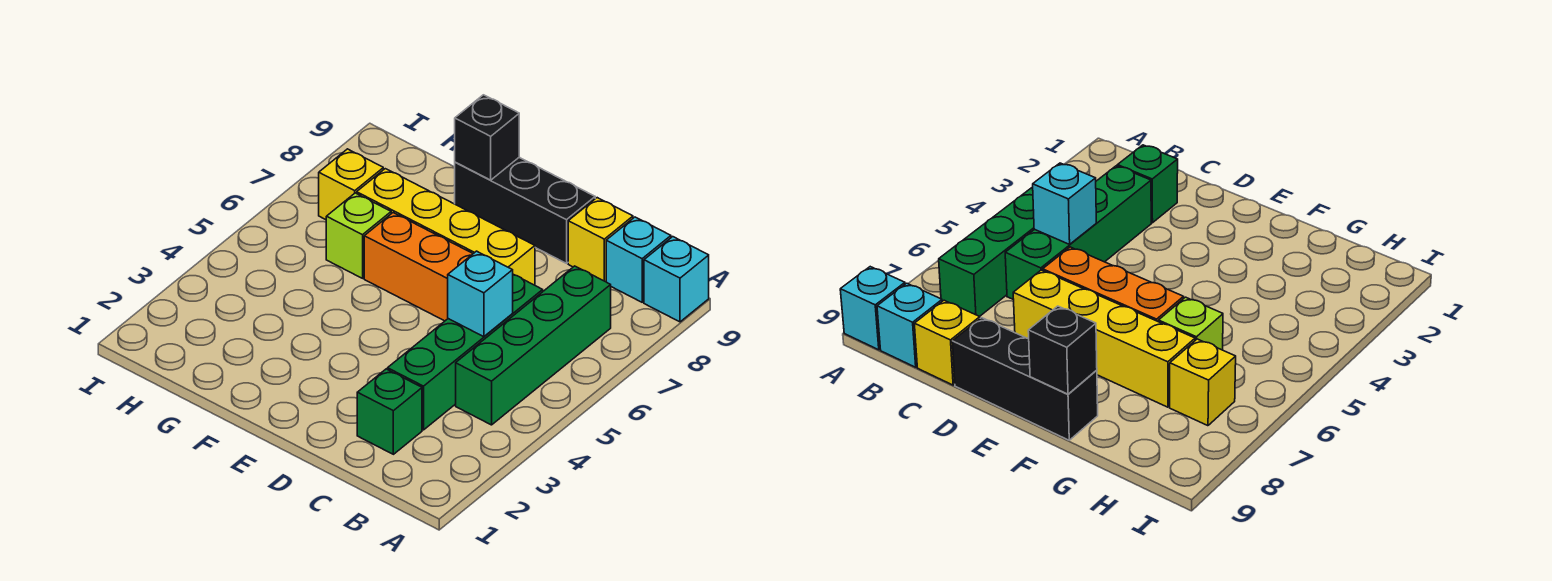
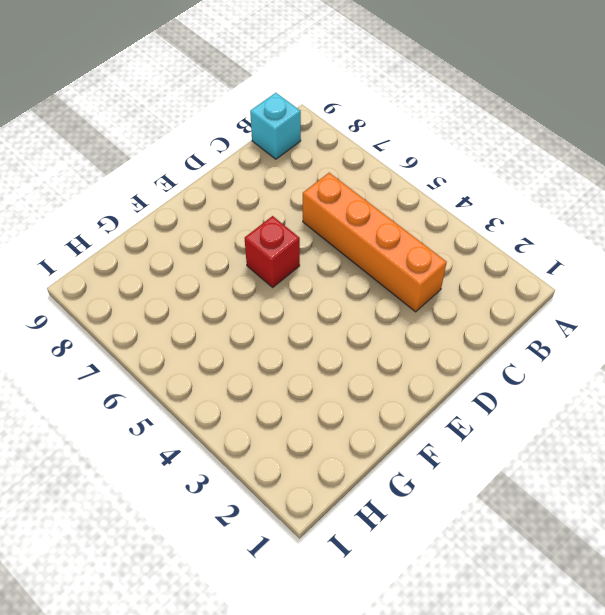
orange 1x4 brick [303,173,447,312] -> green 1x4 brick [388,274,543,430]
red 1x1 brick [245,216,300,287] -> orange 1x3 brick [364,213,473,321]
none -> cyan 1x1 brick [644,237,709,322]
none -> green 1x4 brick [456,266,611,425]
none -> green 1x1 brick [357,369,422,454]

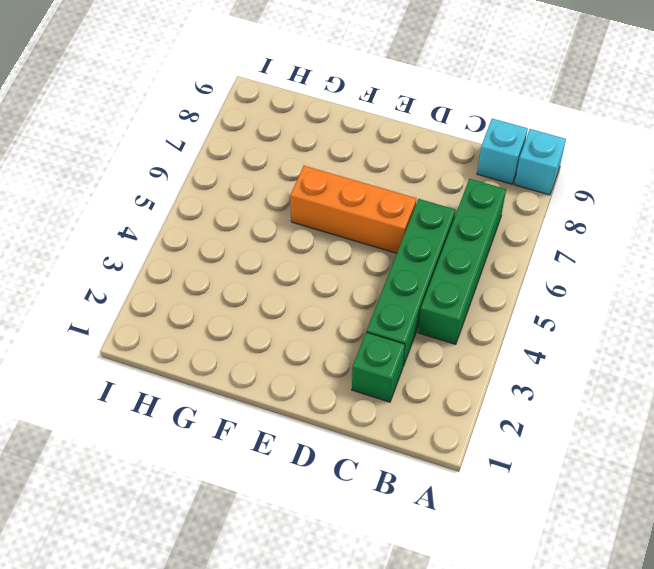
none -> yellow 1x1 brick [568,198,633,282]
none -> yellow 1x4 brick [357,169,535,285]
none -> black 1x3 brick [455,157,595,263]

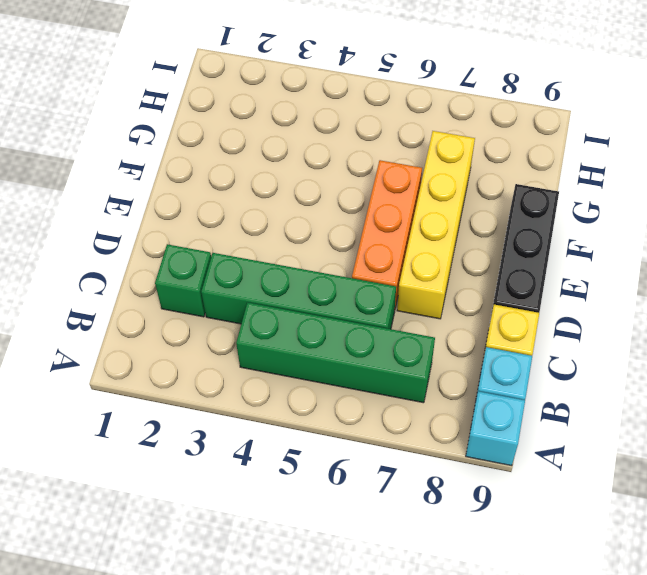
none -> lime 1x1 brick [326,193,391,278]
none -> yellow 1x1 brick [319,149,383,220]
none -> cyan 1x1 brick [448,251,513,337]

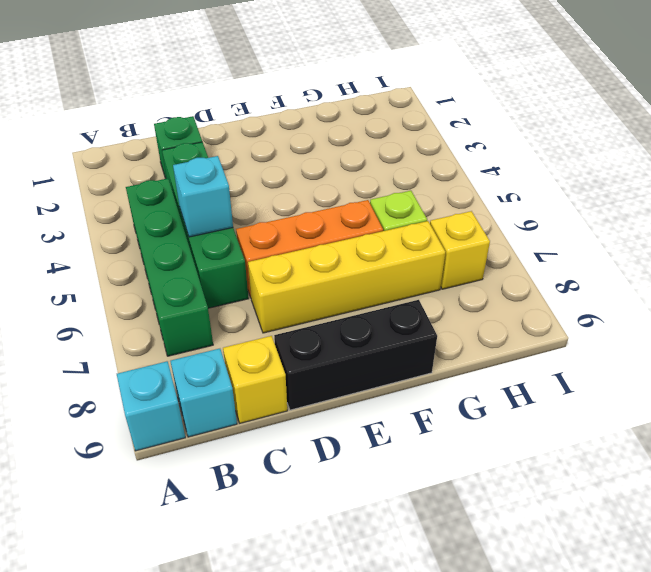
none -> black 1x1 brick [455,95,519,180]

